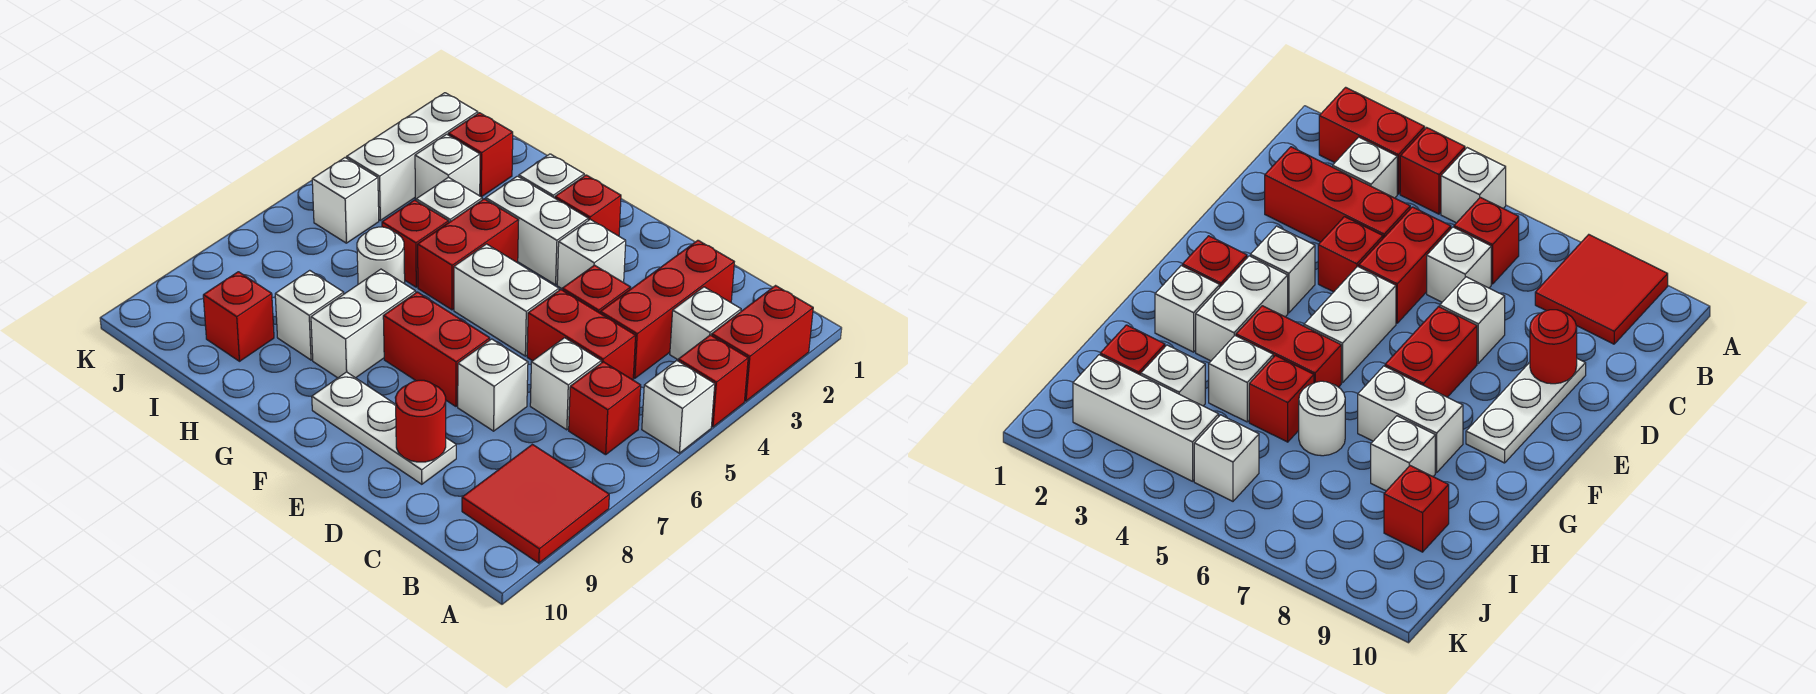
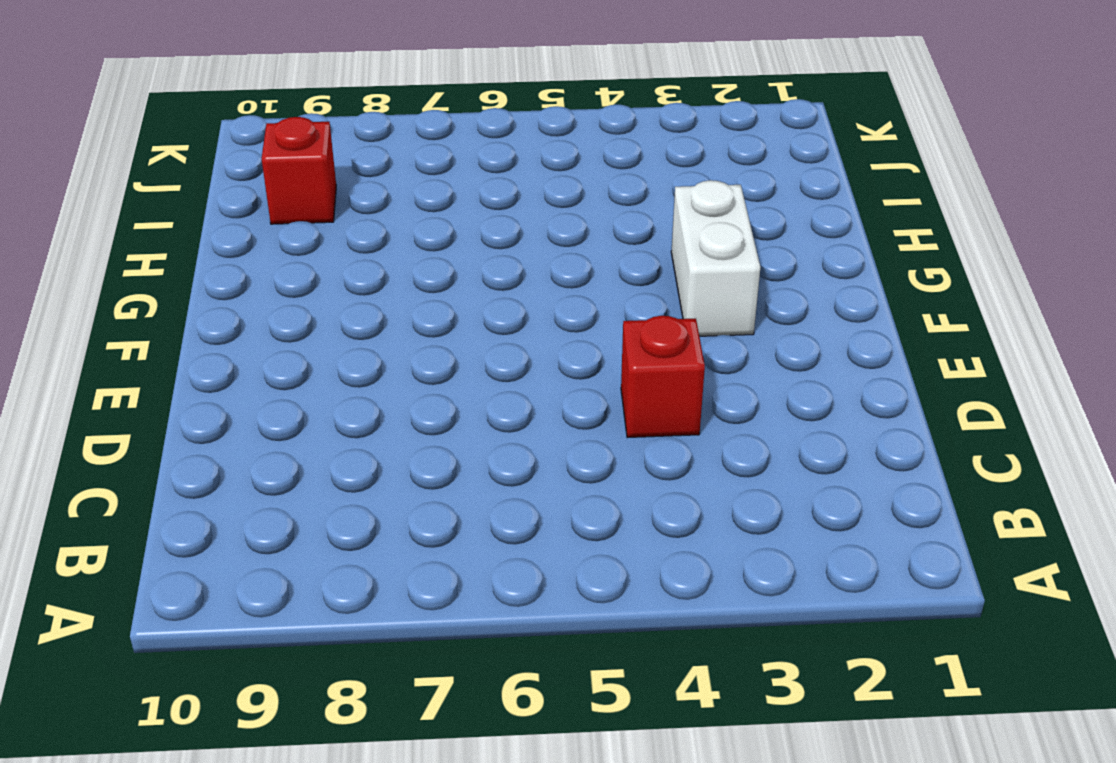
none -> red 1x2 brick [712,286,813,401]
none -> red 1x1 brick [678,335,748,427]
none -> white 1x1 brick [642,360,715,453]
none -> red 2x2 tile [462,444,609,563]

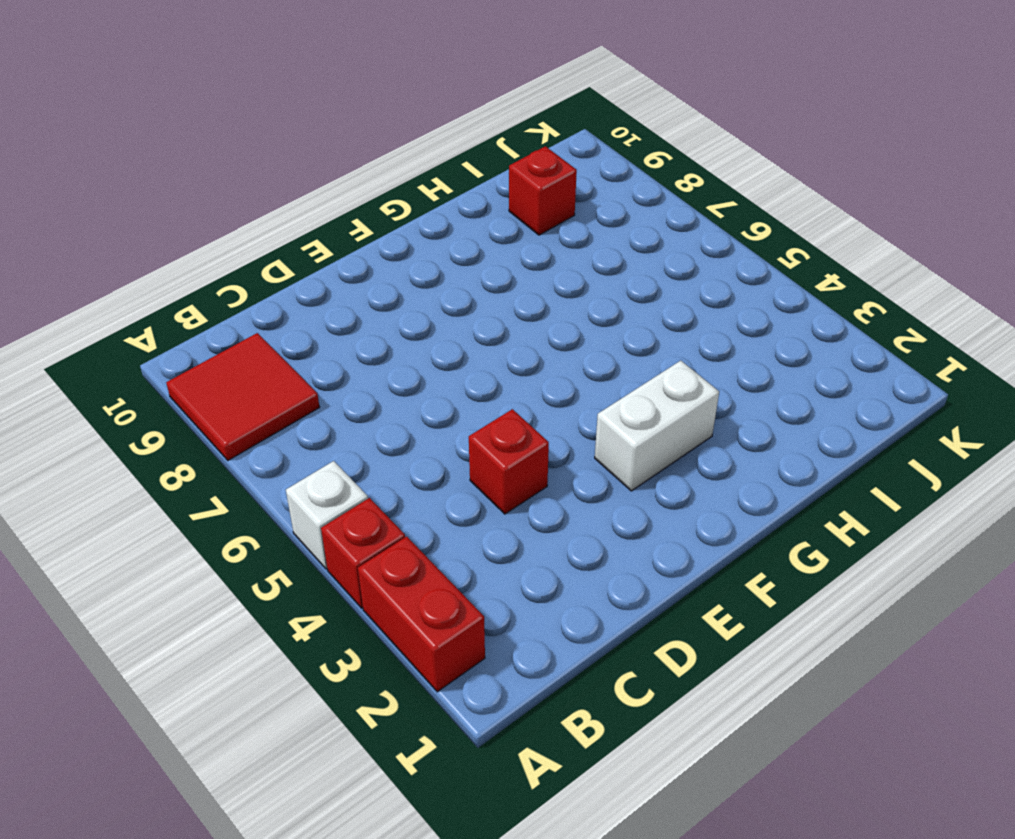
none -> white 1x1 brick [670,287,741,360]
none -> red 1x1 brick [569,362,641,455]
none -> red 1x3 brick [600,240,734,378]
none -> red 1x2 brick [527,290,636,380]

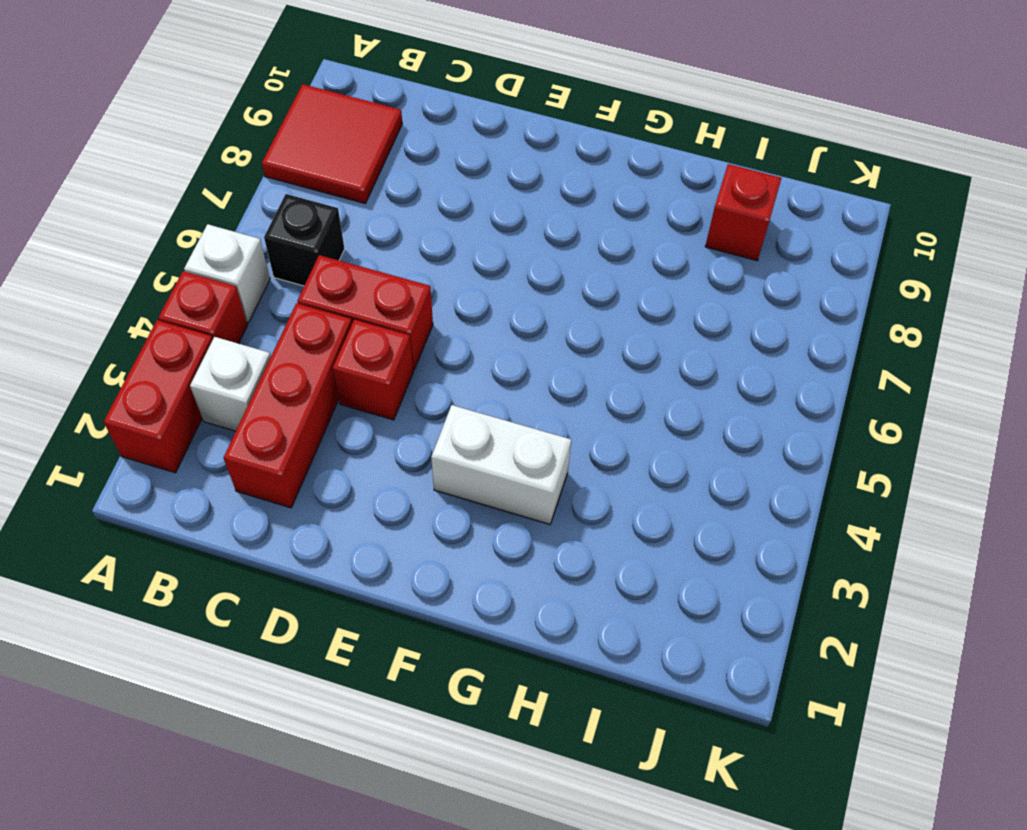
black 1x1 brick [264,194,345,286] -> red 1x1 brick [569,362,641,455]
none -> white 1x1 brick [530,338,601,430]
none -> white 1x1 brick [458,339,528,431]
none -> white 1x3 plate [312,372,456,484]
none -> white 1x1 brick [557,219,626,289]

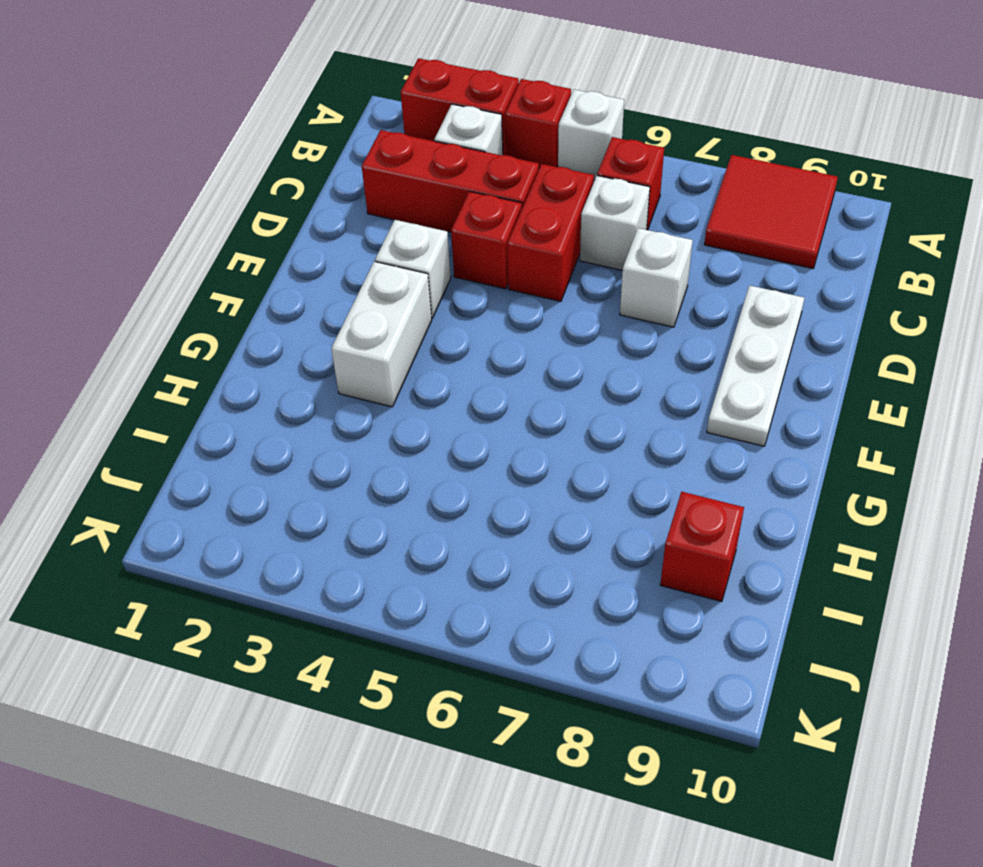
none -> white 1x2 brick [454,244,559,356]
none -> red 1x2 brick [383,292,490,406]
none -> red 1x1 brick [555,175,621,236]
none -> white 1x1 brick [519,154,584,198]

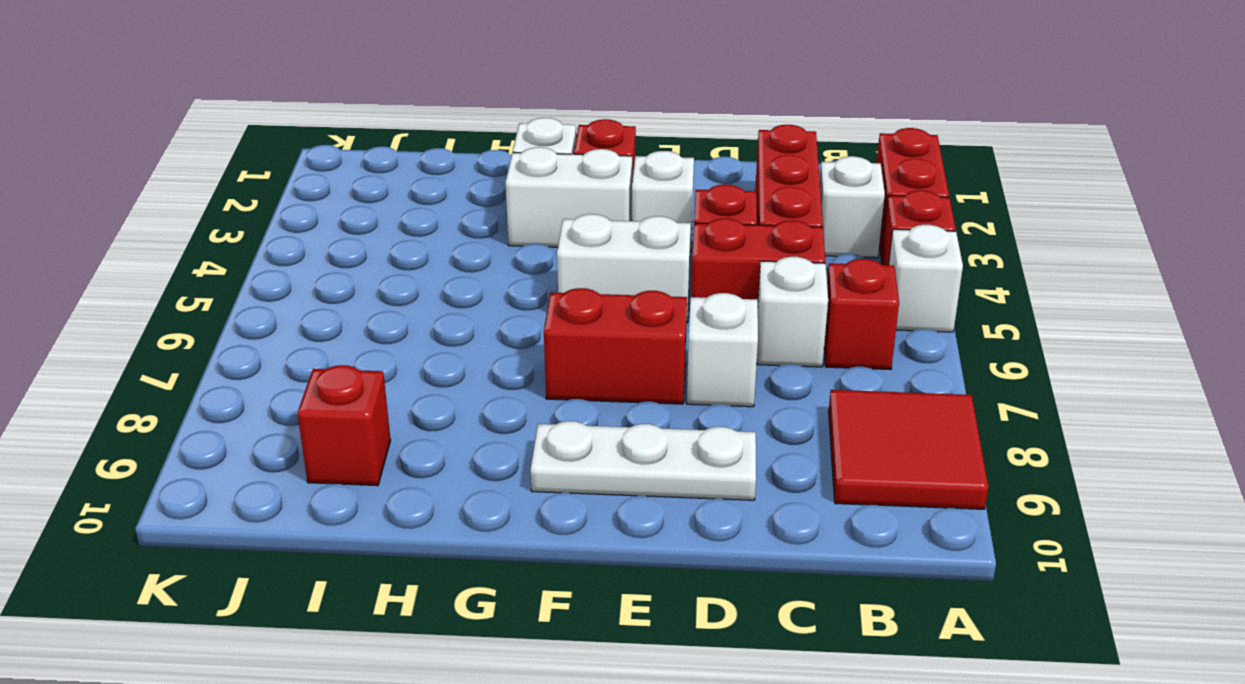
none -> red 1x2 brick [418,199,519,310]
none -> white 1x2 brick [311,269,416,378]
none -> white 1x1 brick [416,177,482,222]
none -> red 1x1 brick [382,200,449,287]

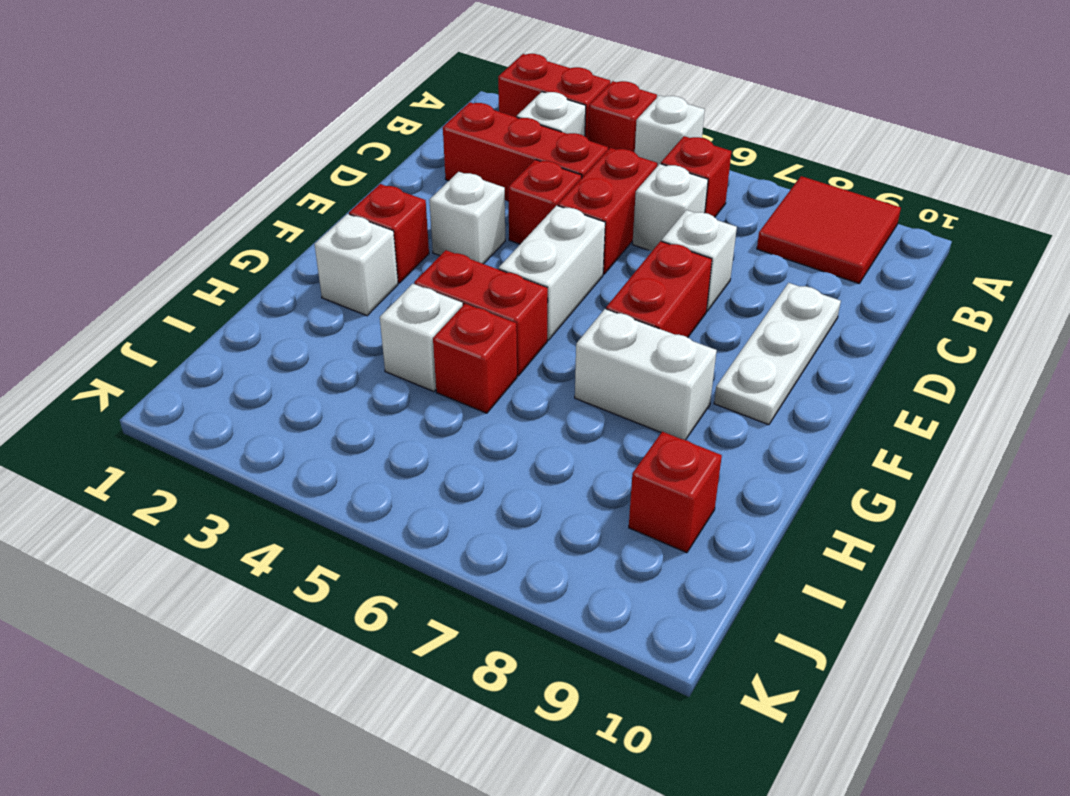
none -> white 1x2 brick [486,176,588,285]
none -> white 1x1 round brick [357,227,405,284]
none -> white 1x1 brick [275,270,344,360]
none -> red 1x1 brick [448,113,513,197]

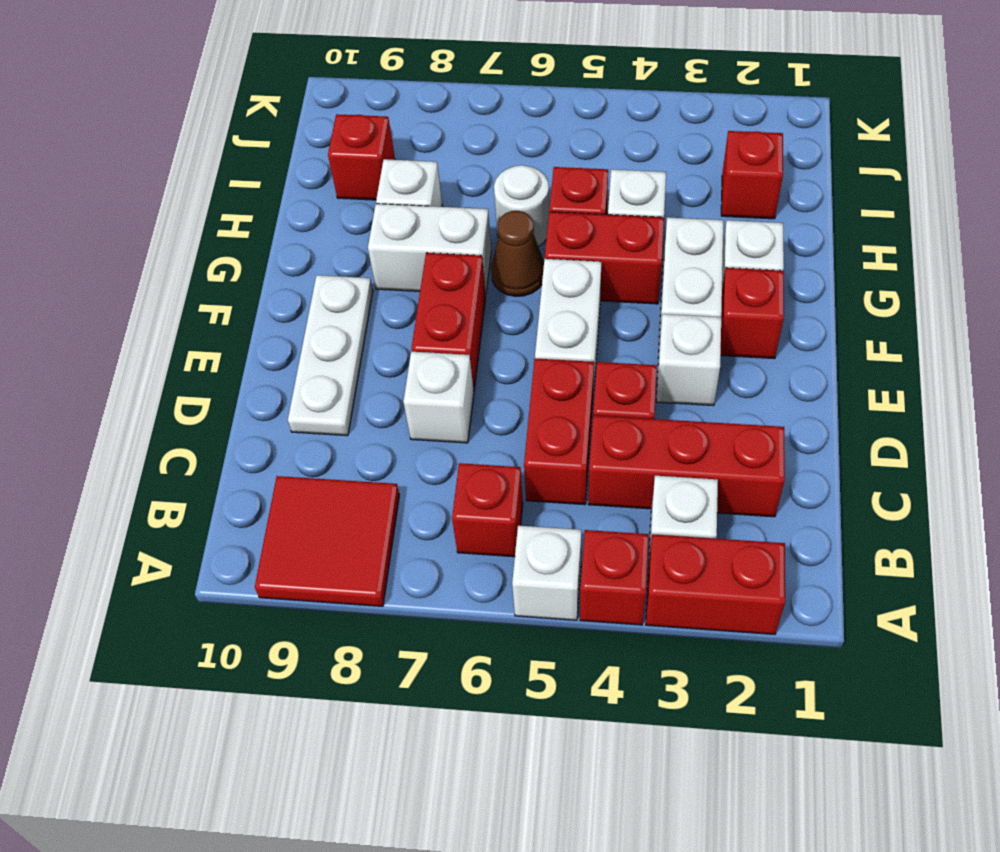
brown 1x1 cone [491,211,544,296] -> none
none -> white 1x1 brick [530,338,601,430]
none -> white 1x1 brick [415,134,480,199]
none -> white 1x3 brick [347,93,478,220]
none -> white 1x1 brick [312,158,379,243]

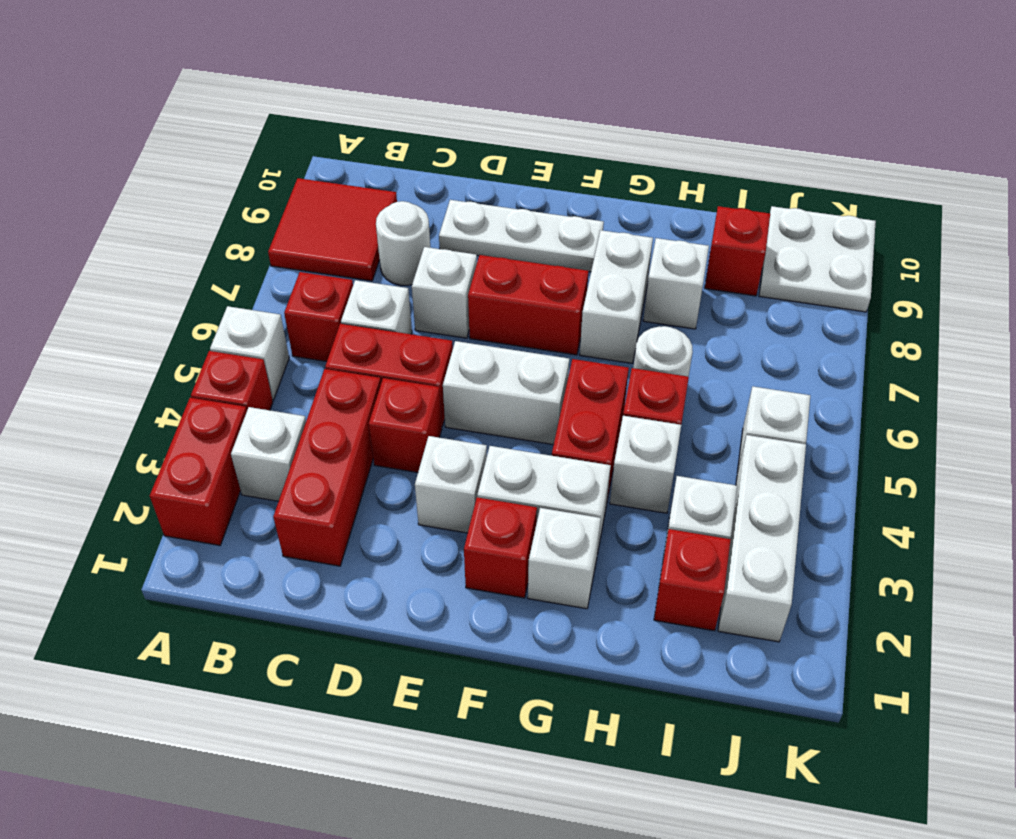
white 1x1 round brick [376,201,430,285] -> none
white 2x2 plate [759,206,876,312] -> none
none -> red 1x1 round brick [395,380,446,462]

